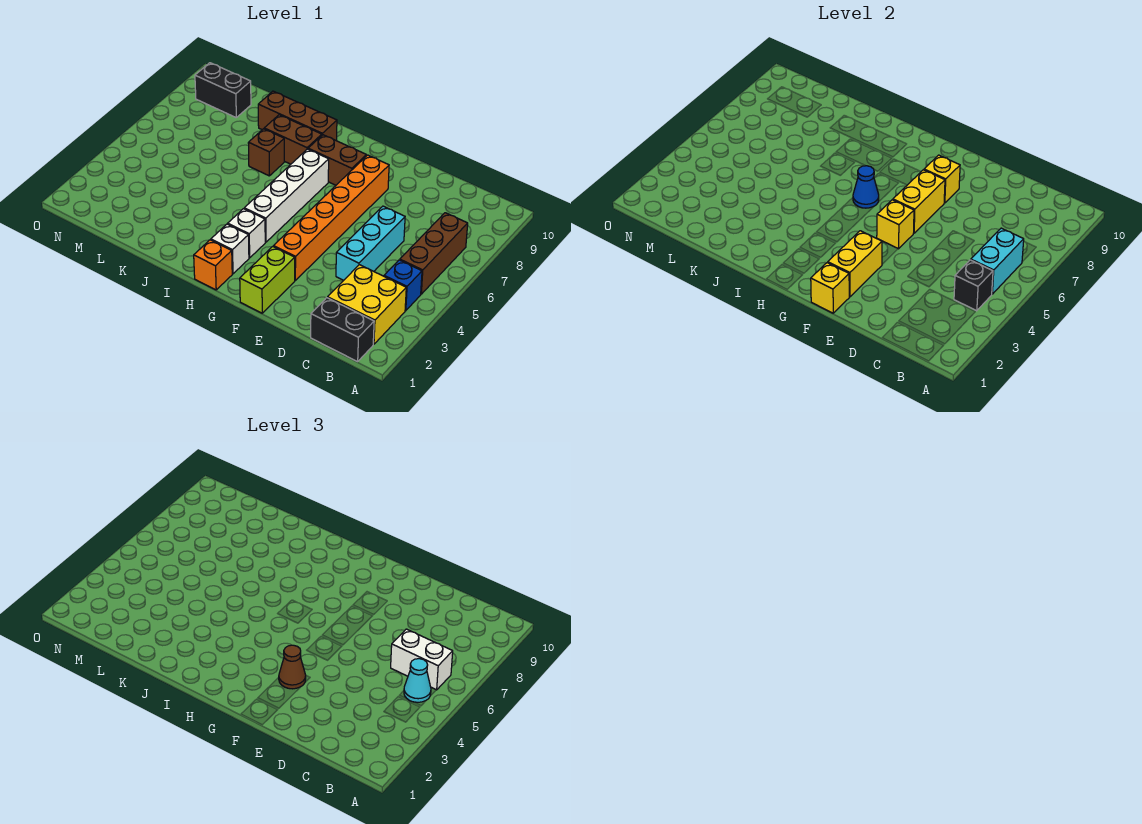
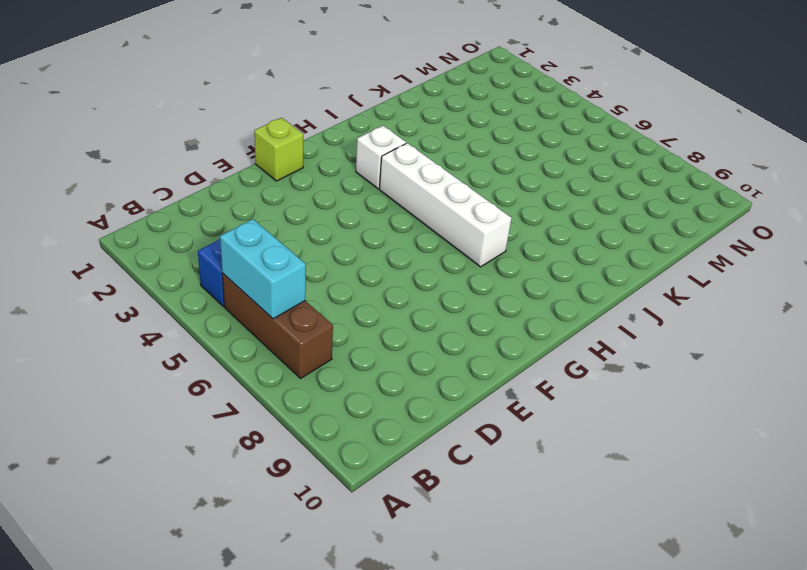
lime 1x1 brick [254,118,303,181] -> lime 1x2 brick [240,247,295,313]
none -> black 1x2 brick [311,298,374,362]
none -> yellow 2x2 brick [328,265,406,344]
none -> cyan 1x3 brick [336,206,405,280]

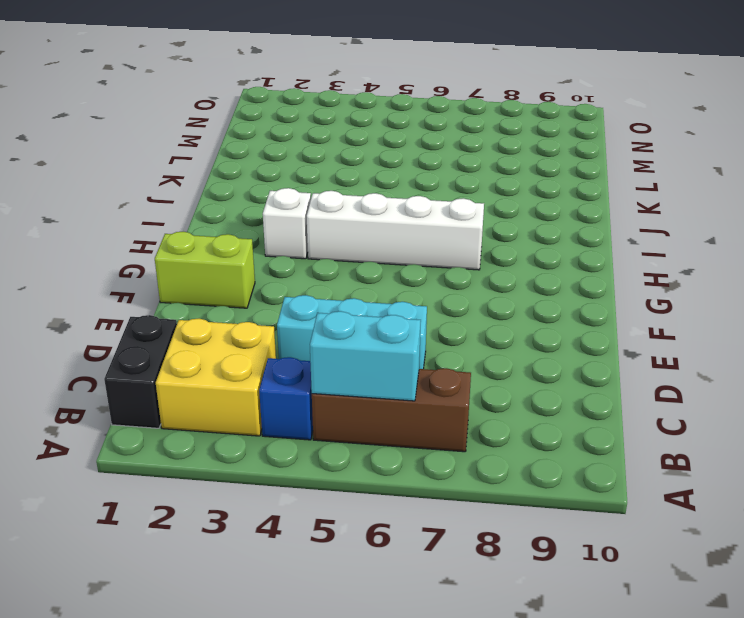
none -> orange 1x6 brick [273,155,389,280]
none -> brown 1x2 brick [308,135,366,185]
none -> orange 1x1 brick [194,240,232,290]

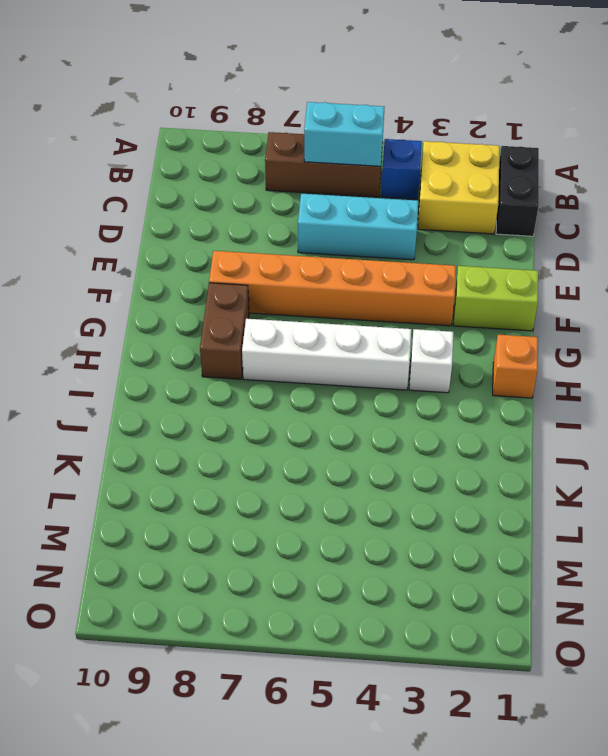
none -> white 1x1 brick [211,224,249,274]
none -> brown 1x2 brick [264,115,322,164]
none -> brown 1x3 brick [258,91,337,141]

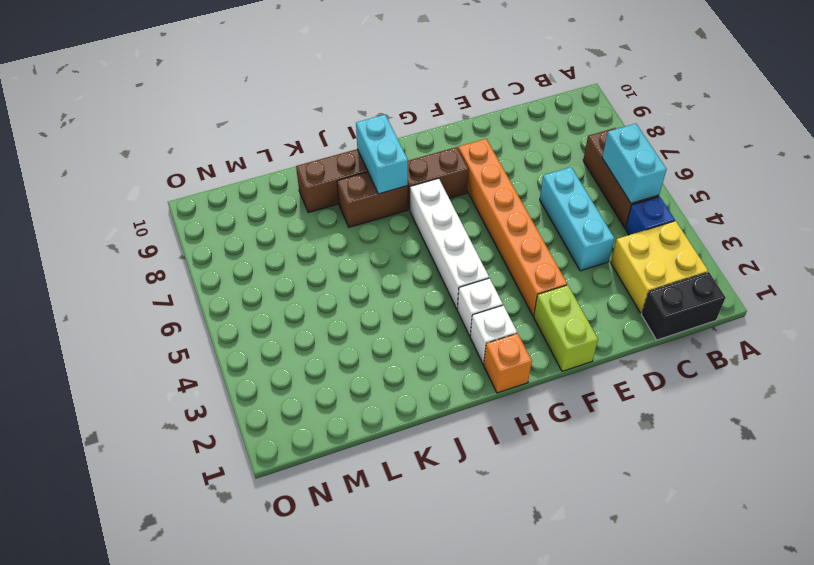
cyan 1x2 brick [356,115,408,194] -> none
none -> brown 1x1 brick [248,129,284,176]
none -> black 1x2 brick [195,63,251,117]
none -> black 1x1 brick [954,260,993,311]

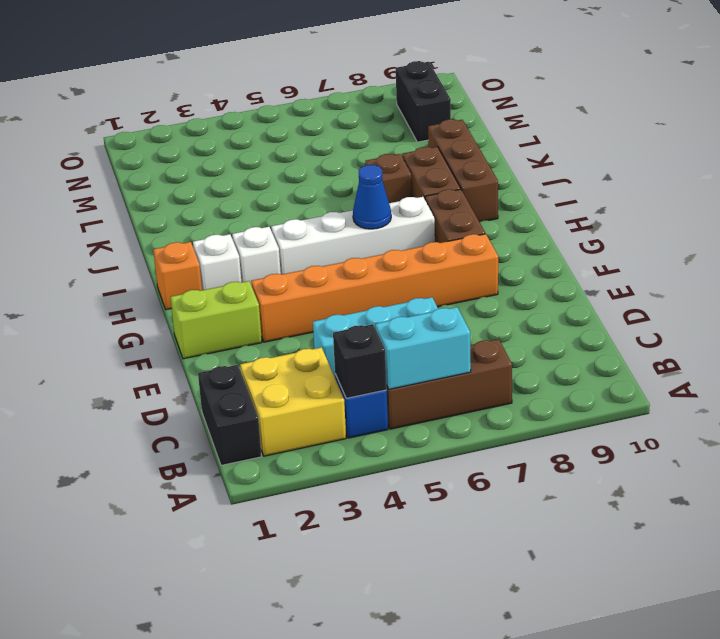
none -> yellow 1x1 brick [811,263,849,313]
none -> yellow 1x2 brick [828,231,882,297]
none -> yellow 1x1 brick [877,200,914,249]

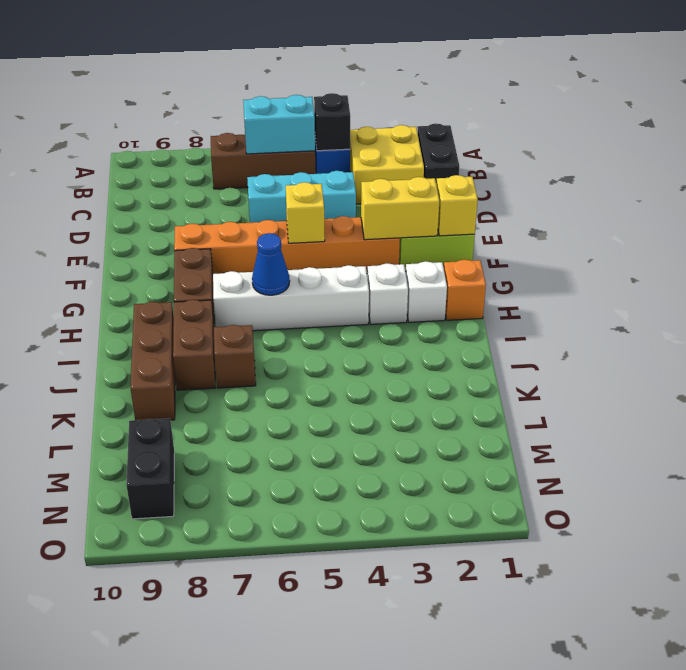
none -> yellow 1x2 brick [893,170,945,233]
none -> yellow 1x1 brick [924,155,960,203]
none -> cyan 1x1 cone [404,659,431,702]

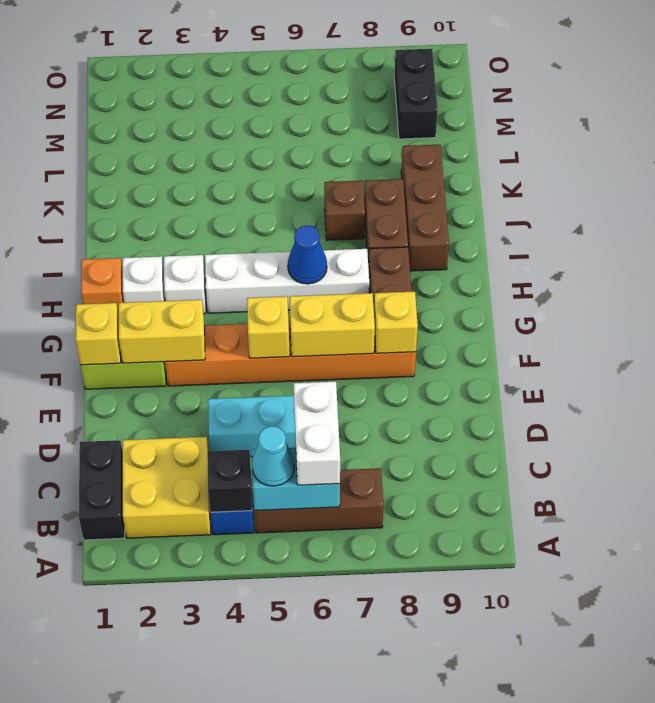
none -> brown 1x1 cone [279,645,306,689]

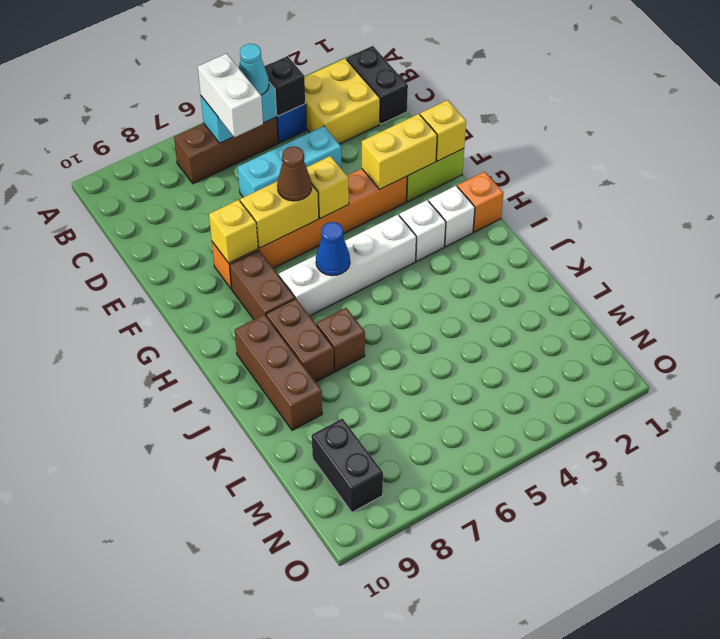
brown 1x1 cone [277,146,312,201] -> brown 1x1 cone moved to [279,645,306,689]

